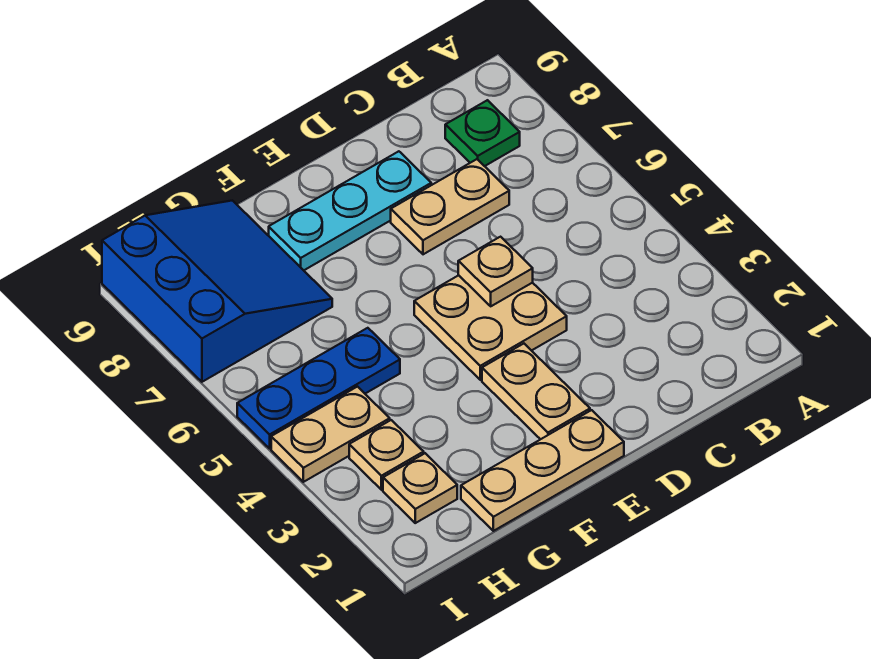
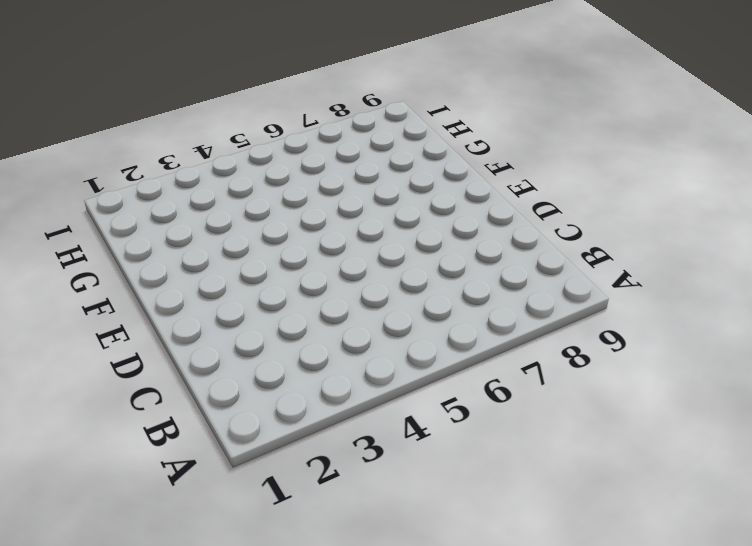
none -> green 1x1 plate [445,100,520,166]
none -> tan 1x2 plate [391,159,509,254]
none -> tan 2x2 plate [414,275,567,380]

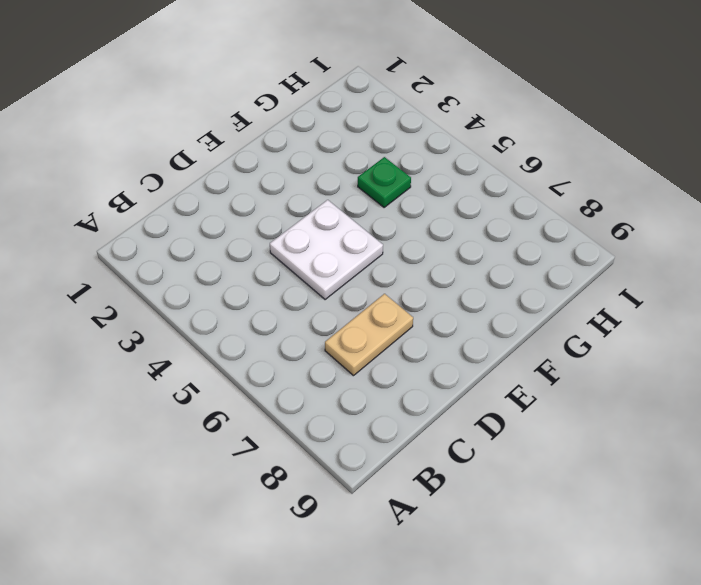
white 2x2 plate [270,200,383,300] -> tan 2x2 plate [414,275,567,380]
green 1x1 plate [358,157,411,208] -> green 1x1 plate moved to [445,100,520,166]
none -> cyan 1x3 plate [269,151,431,270]
none -> tan 1x3 plate [461,410,624,531]
none -> tan 1x2 plate [482,344,590,439]

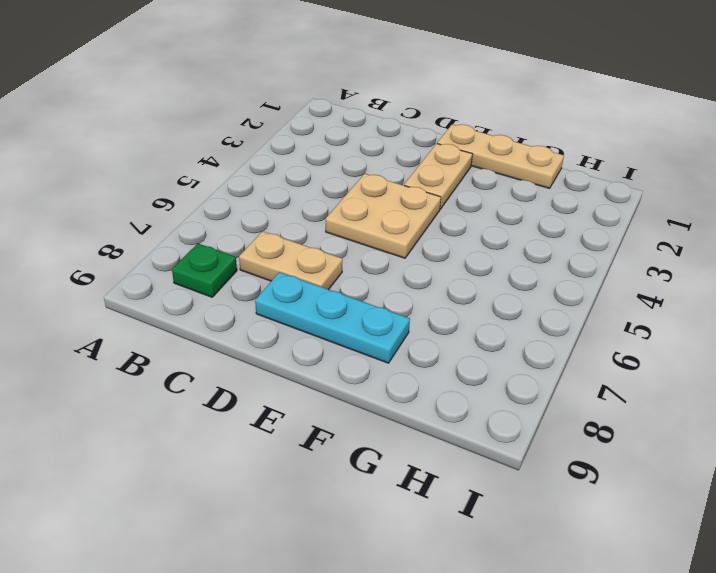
none -> blue 1x3 plate [237,328,400,448]
none -> blue 3x3 slope [102,200,332,382]
none -> tan 1x1 plate [383,453,457,523]

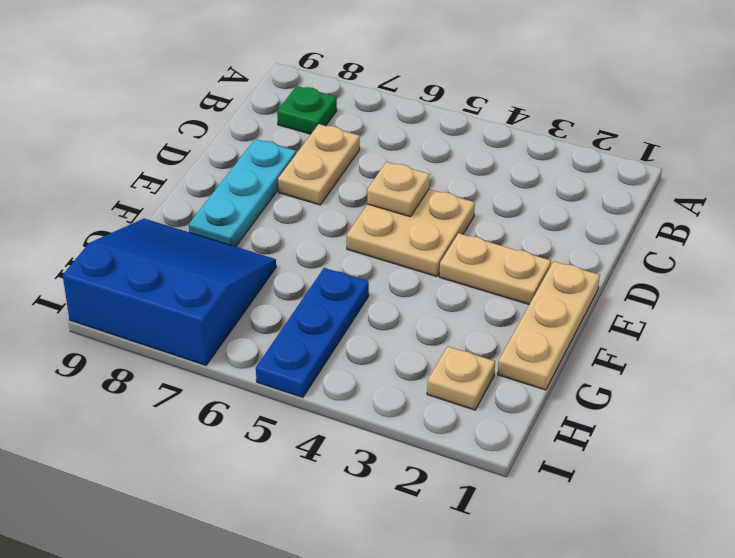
none -> tan 1x1 plate [349,420,424,490]
none -> tan 1x2 plate [271,387,390,482]

